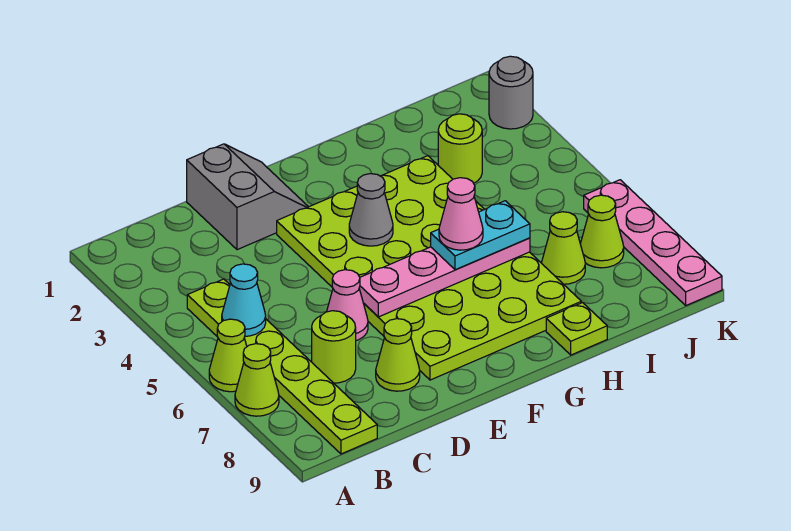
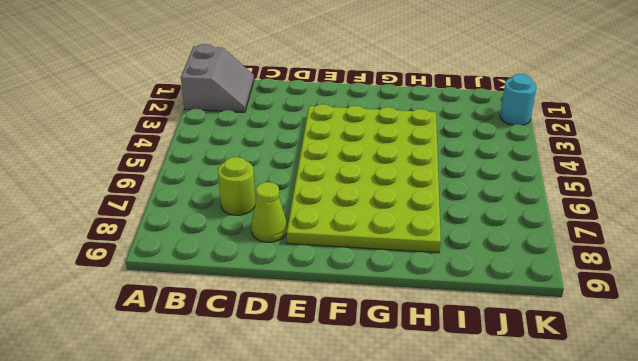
grey 2x2 slope [181,44,254,112] -> grey 2x2 slope moved to [187,144,308,250]
cyan 1x1 round brick [500,74,536,125] -> grey 1x1 round brick [489,56,533,129]
none -> lime 1x1 cone [209,319,247,392]
none -> lime 1x1 cone [235,344,279,416]
none -> lime 1x6 plate [187,279,377,454]

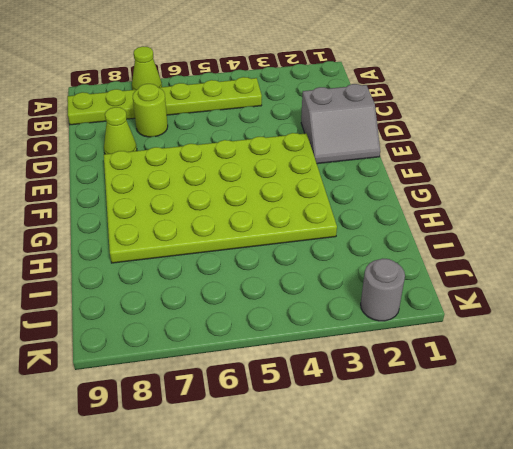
none -> lime 1x1 cone [209,319,247,392]
none -> pink 1x1 cone [327,270,368,340]
none -> lime 1x1 plate [546,303,607,355]

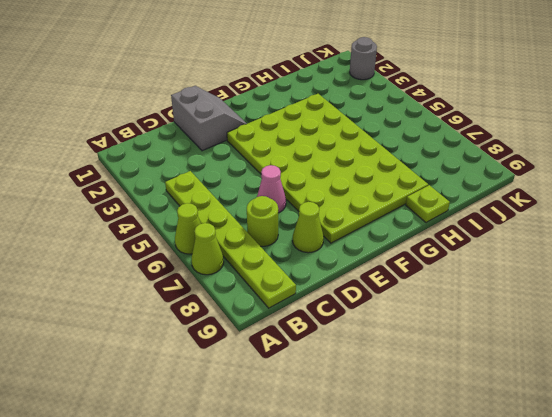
none -> lime 1x1 round brick [438,114,482,183]
none -> lime 1x1 cone [542,212,585,284]
none -> lime 1x1 cone [580,195,624,268]

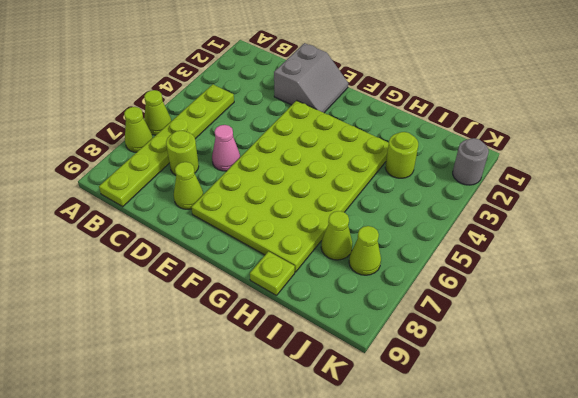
none -> pink 1x4 plate [584,180,722,305]
none -> cyan 1x1 cone [222,264,266,336]
none -> pink 1x4 plate [359,238,530,317]

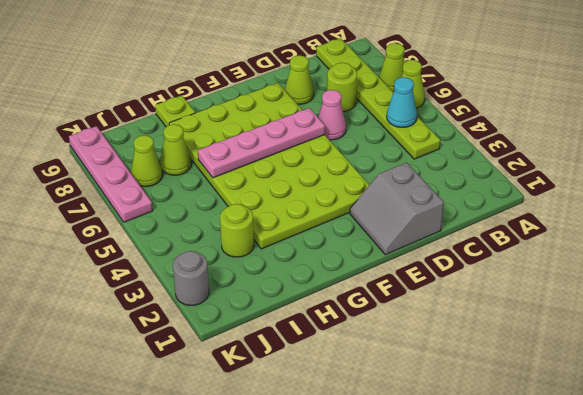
none -> grey 1x1 cone [349,174,393,246]
none -> cyan 1x2 plate [431,201,530,270]
none -> pink 1x1 cone [439,178,483,250]

